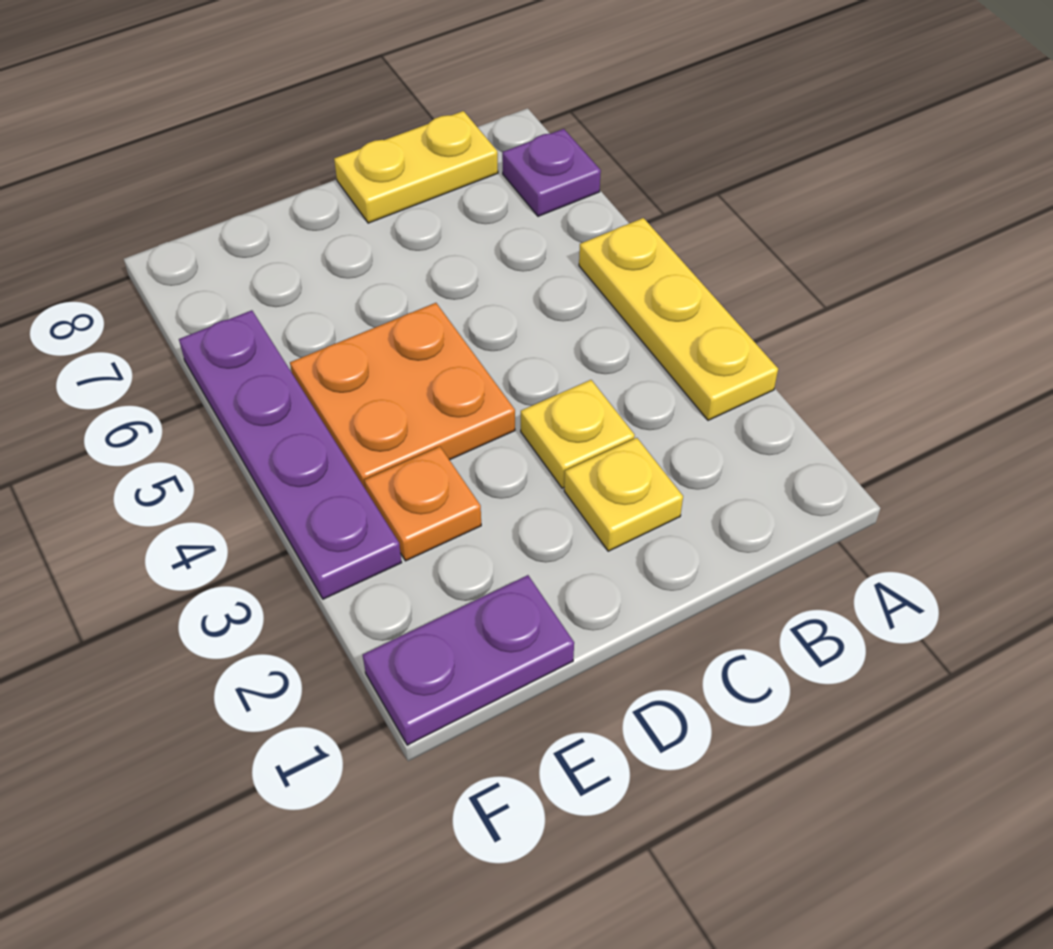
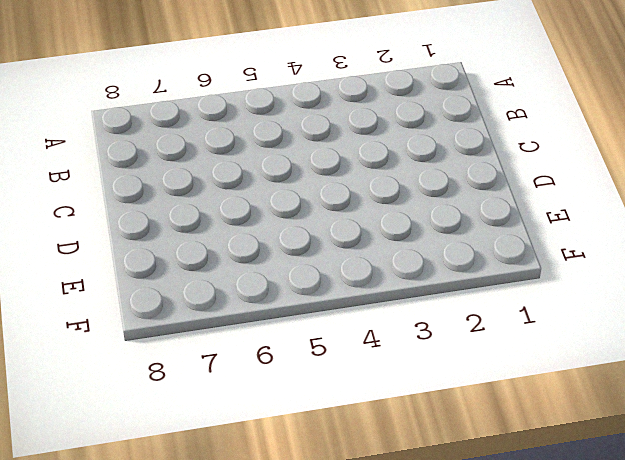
none -> yellow 1x3 plate [579,218,778,420]
none -> purple 1x1 plate [502,129,601,216]

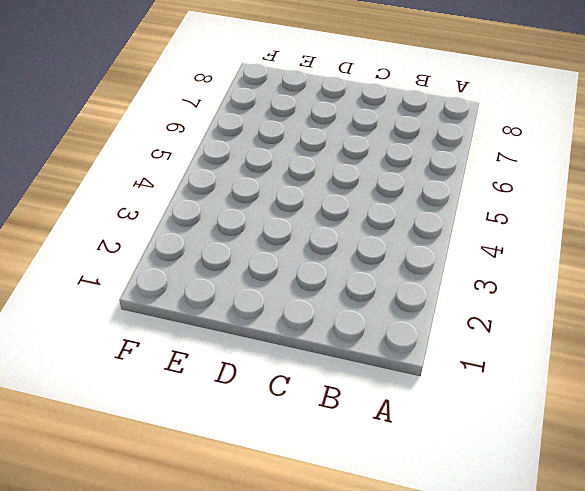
none -> yellow 1x3 plate [579,218,778,420]
none -> purple 1x1 plate [502,129,601,216]

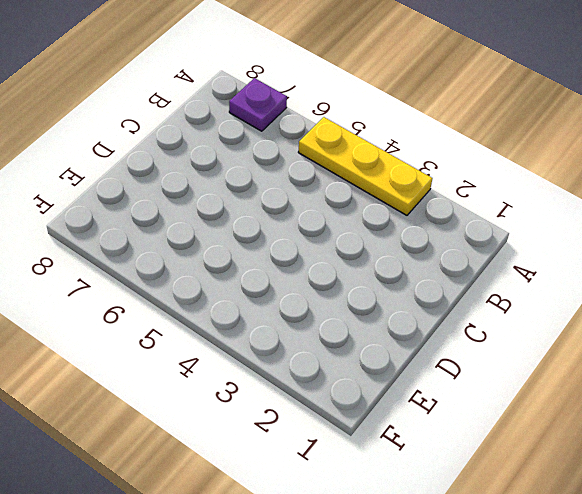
none -> yellow 1x2 plate [334,111,498,223]
none -> yellow 1x1 plate [564,438,683,551]

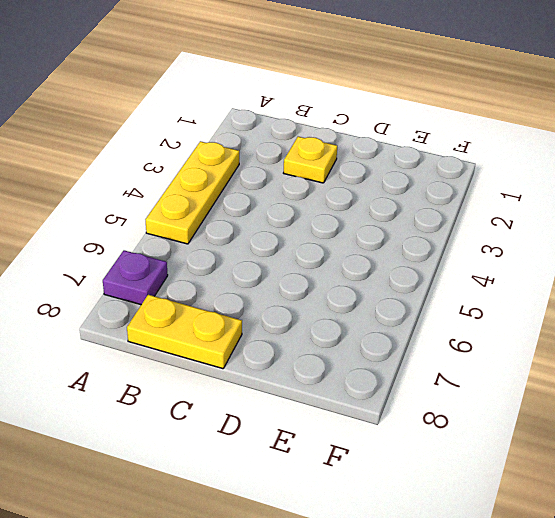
none -> yellow 1x1 plate [521,380,635,488]
none -> orange 2x2 plate [290,303,515,489]

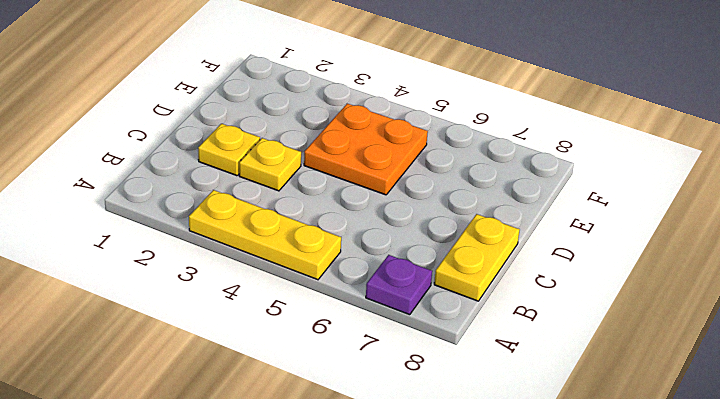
none -> purple 1x2 plate [363,575,574,745]
none -> orange 1x1 plate [364,447,481,561]

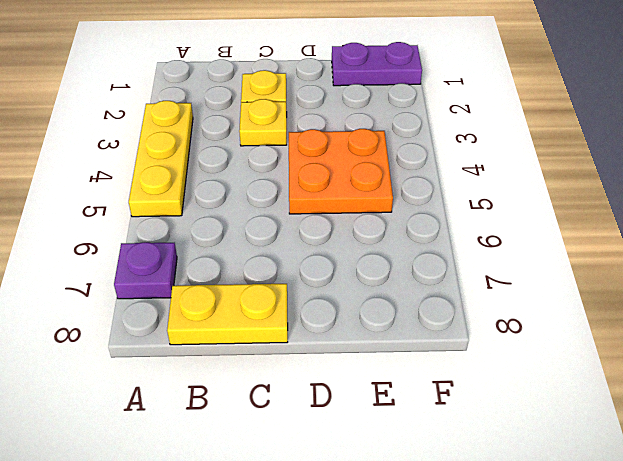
none -> orange 1x1 plate [364,447,481,561]
none -> purple 1x4 plate [179,310,402,599]

